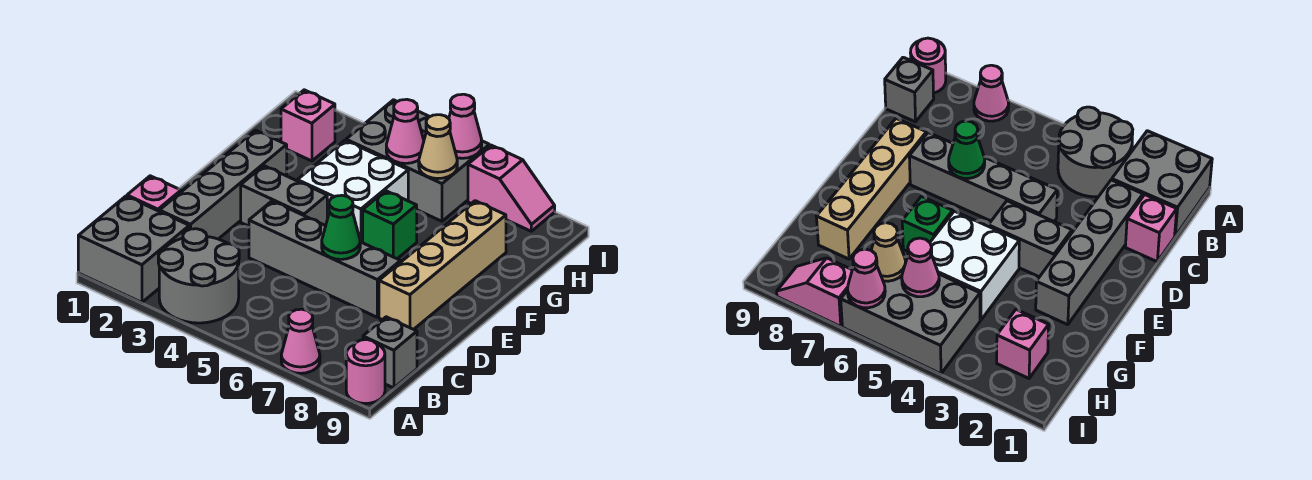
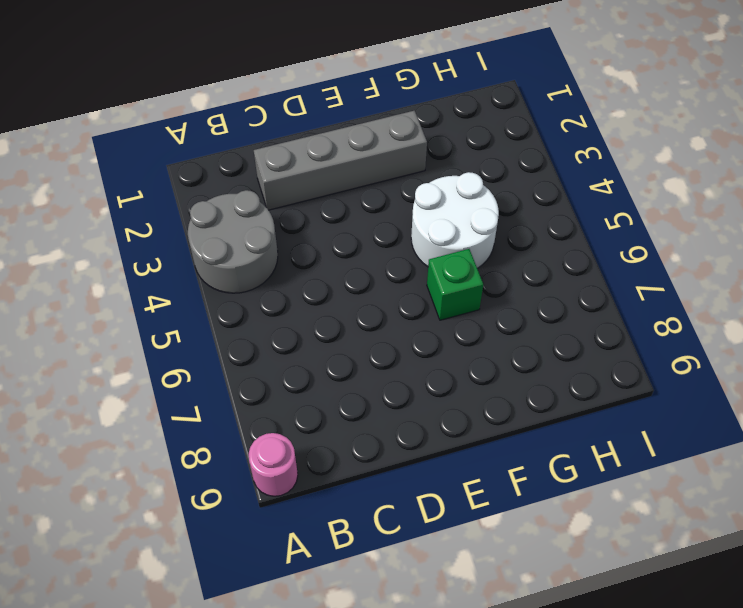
white 2x2 round brick [411,172,499,268] -> white 2x2 brick [297,140,408,243]
none -> grey 2x2 brick [78,196,189,302]
none -> pink 1x1 cone [281,309,320,373]
none -> grey 1x1 brick [363,317,417,388]

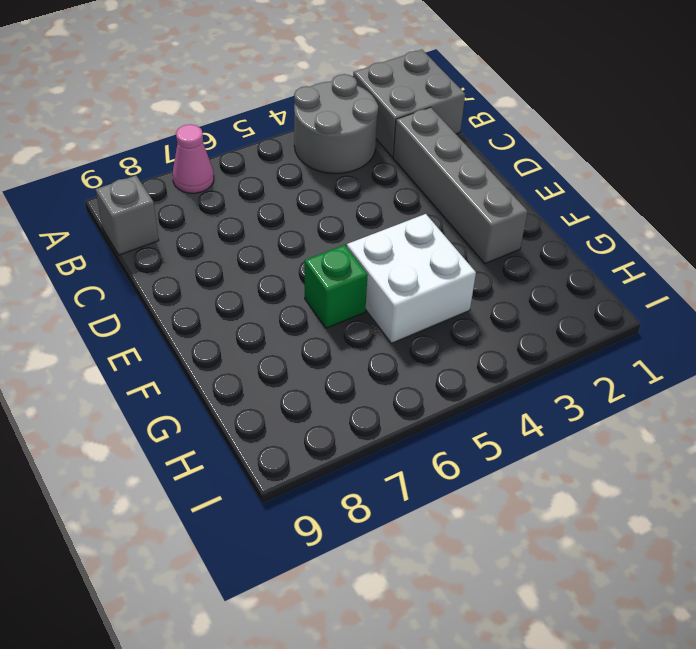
none -> pink 1x1 round brick [346,340,385,404]
none -> pink 1x1 brick [127,176,181,211]
none -> grey 1x4 brick [249,201,401,317]

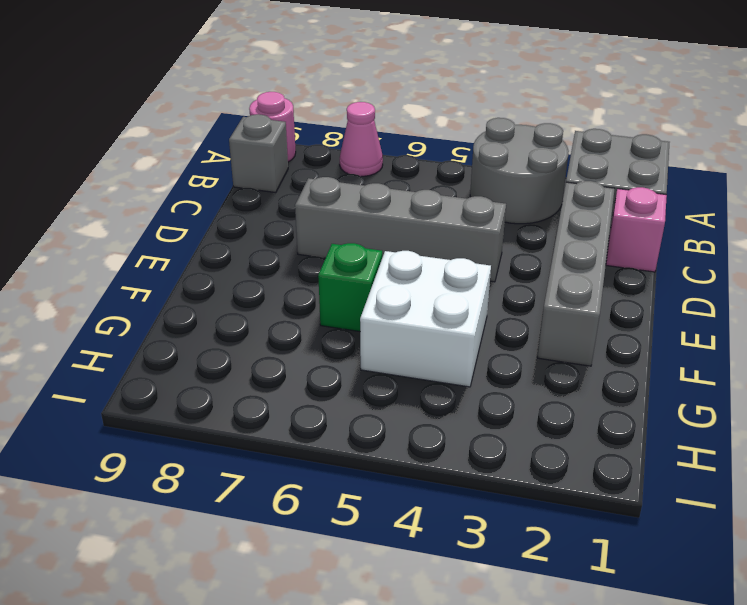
none -> tan 1x4 brick [379,201,506,329]
none -> grey 1x2 brick [241,166,327,226]
none -> pink 1x1 brick [281,90,335,161]

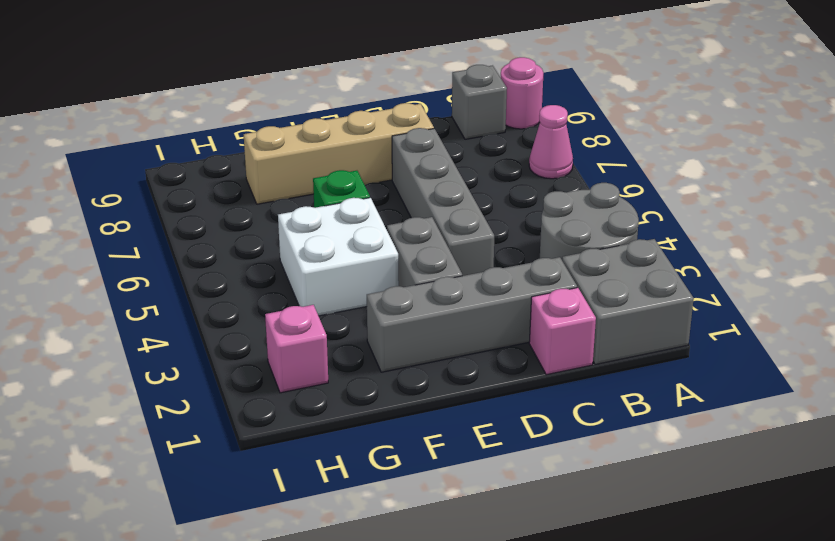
none -> grey 2x3 brick [346,100,489,221]
none -> pink 1x2 slope [468,145,555,231]
none -> green 1x1 cone [322,195,360,259]

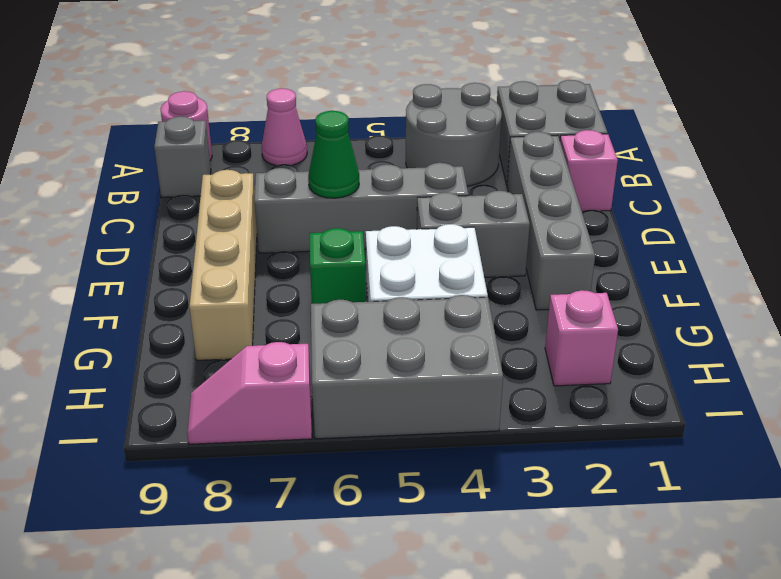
none -> pink 1x1 cone [386,99,424,163]
none -> tan 1x1 cone [419,115,457,179]
none -> pink 1x1 cone [449,94,482,158]

